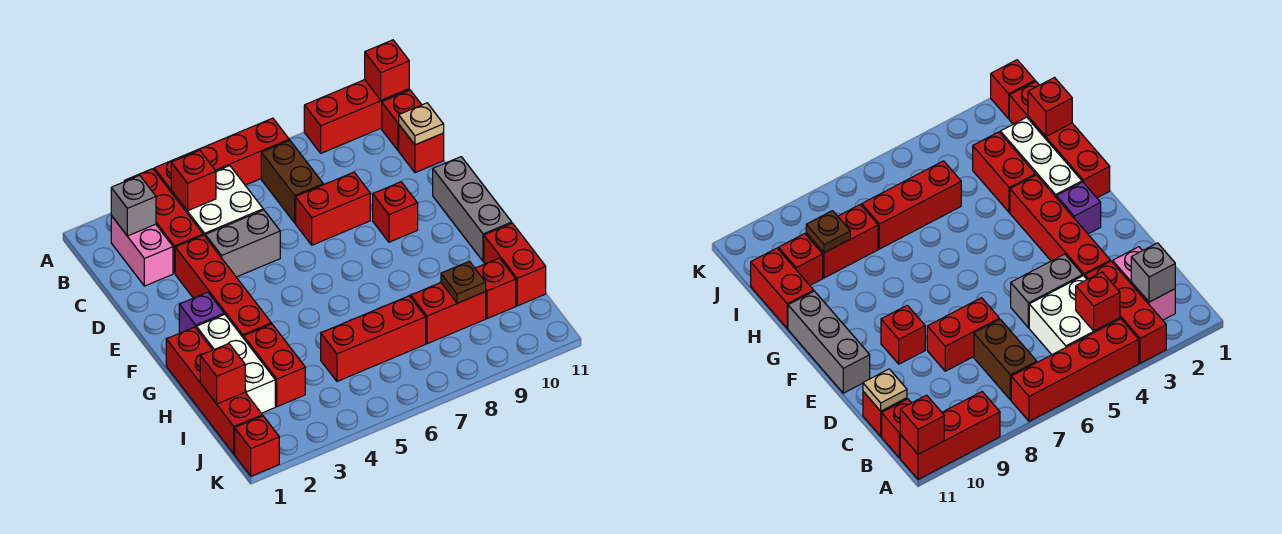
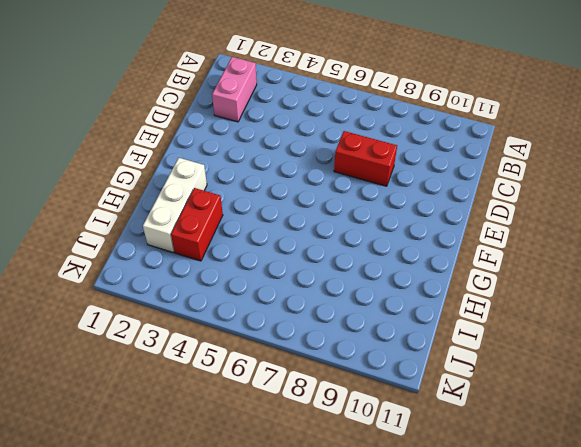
none -> red 1x3 brick [124,169,203,273]
none -> red 1x4 brick [154,118,289,192]
none -> red 1x3 brick [304,80,409,153]

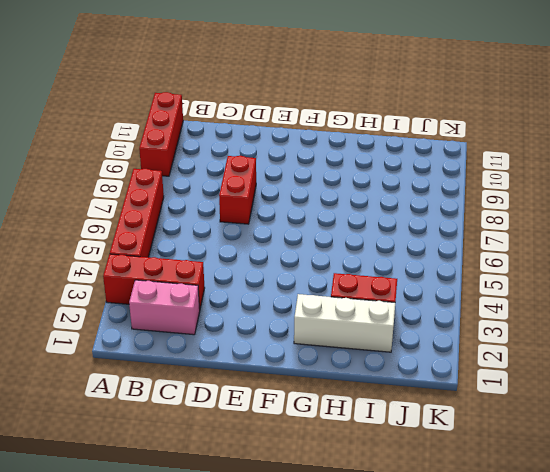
none -> white 2x2 brick [171,166,263,236]
none -> brown 1x2 brick [261,140,323,223]
none -> red 1x1 brick [382,90,421,150]

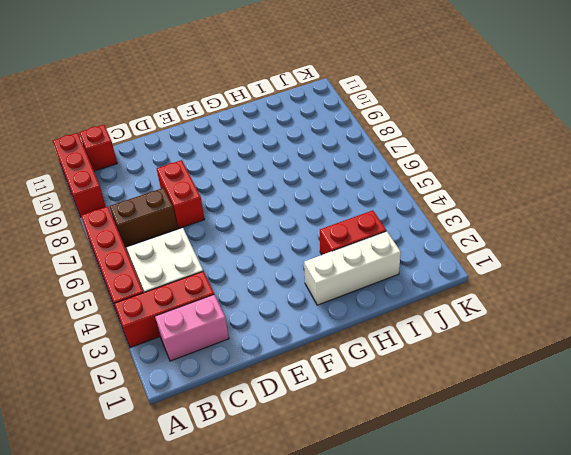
none -> red 1x1 brick [399,125,444,173]
none -> red 1x4 brick [175,235,271,338]
none -> grey 1x2 brick [205,210,280,277]

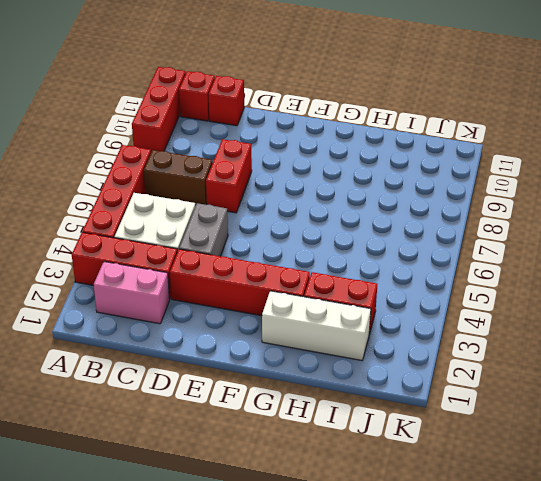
none -> red 1x1 brick [373,182,418,242]
none -> grey 1x3 brick [433,157,512,262]
none -> purple 1x1 brick [179,292,224,333]

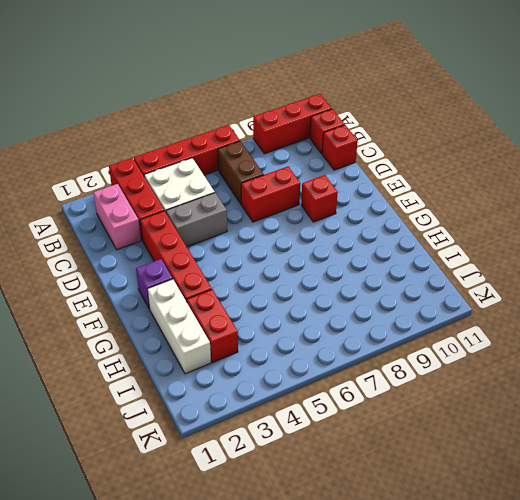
none -> grey 1x3 brick [433,157,512,262]
none -> red 1x4 brick [166,327,262,454]
none -> red 1x2 brick [484,223,546,306]

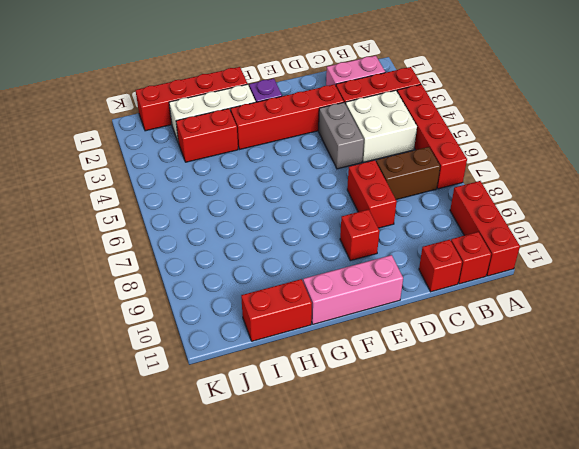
pink 1x3 brick [303,255,403,324] -> grey 1x3 brick [433,157,512,262]
none -> red 1x3 brick [321,296,426,381]
none -> red 1x2 brick [411,283,486,344]
none -> red 1x1 brick [475,258,516,319]

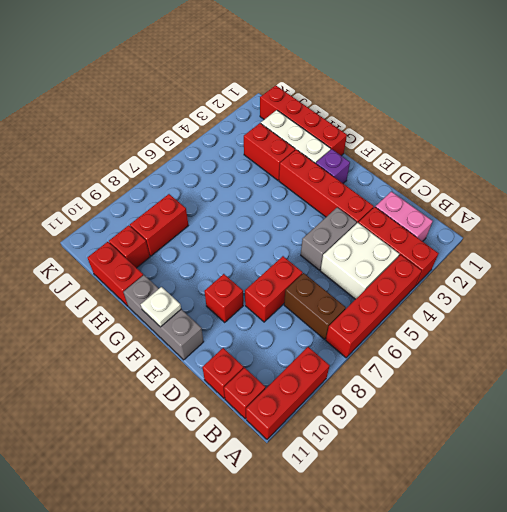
white 1x1 plate [141,287,181,327] -> none
none -> red 1x3 brick [321,296,426,381]
none -> red 1x1 brick [235,416,279,476]
none -> red 1x1 brick [365,40,409,100]

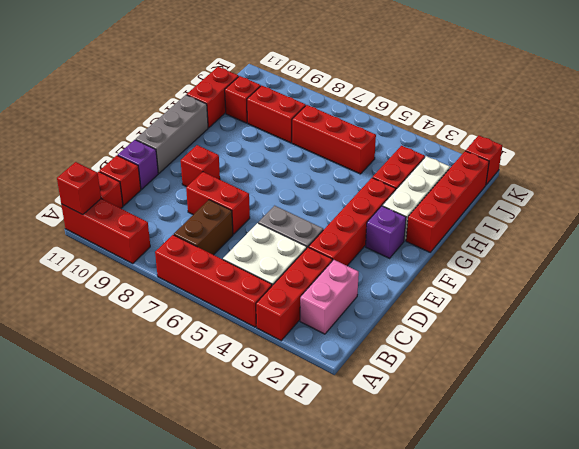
purple 1x1 brick [118,140,158,189] -> none
none -> grey 1x1 brick [111,175,156,236]
none -> red 1x1 brick [171,150,216,211]
none -> tan 1x1 plate [399,103,444,145]

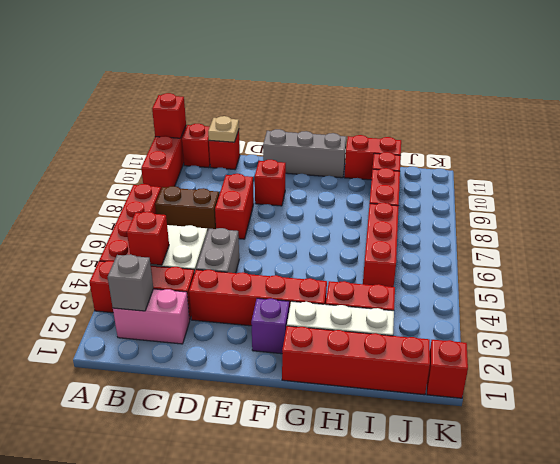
none -> red 1x1 brick [200,344,245,404]
none -> brown 1x1 plate [441,261,486,303]

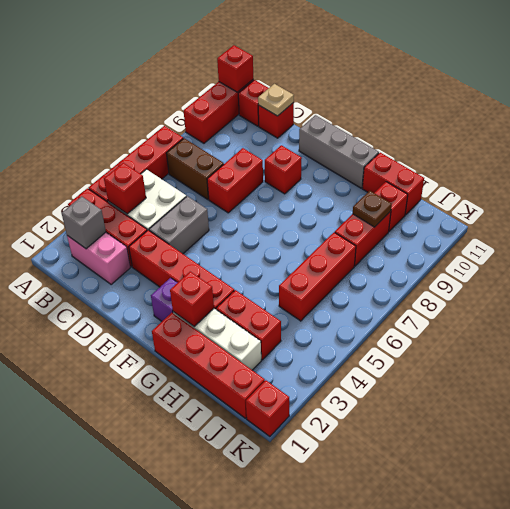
red 1x1 brick [170,272,214,327] -> red 1x1 brick moved to [200,344,245,404]

